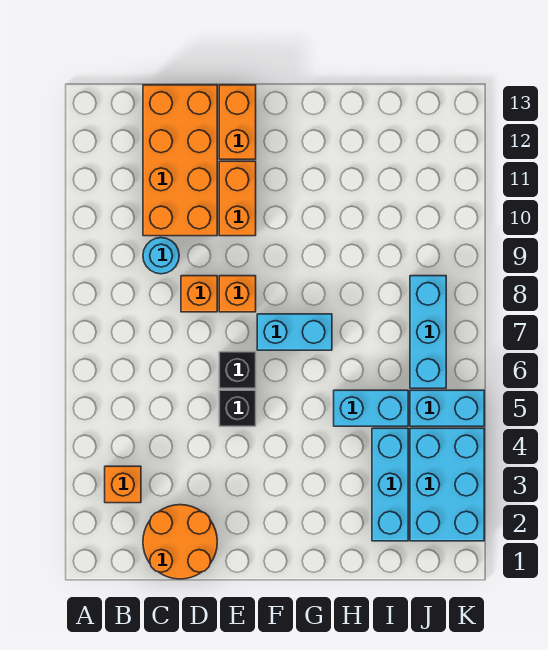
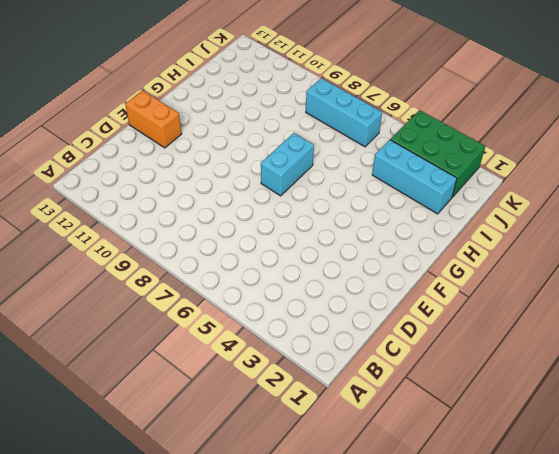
green 2x3 brick [390,110,485,197] -> cyan 2x3 brick [410,428,484,541]
none -> orange 1x1 brick [105,466,141,503]
none -> orange 2x2 round brick [143,505,217,579]
none -> cyan 1x1 round brick [143,238,179,274]

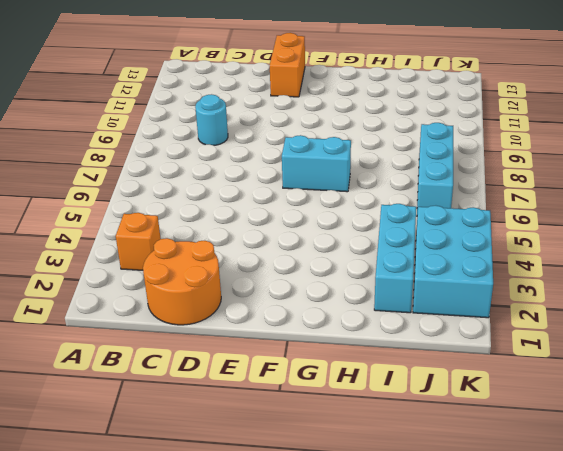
none -> orange 2x4 brick [143,85,217,236]
none -> orange 1x1 brick [181,276,217,312]
none -> black 1x1 brick [219,390,256,426]

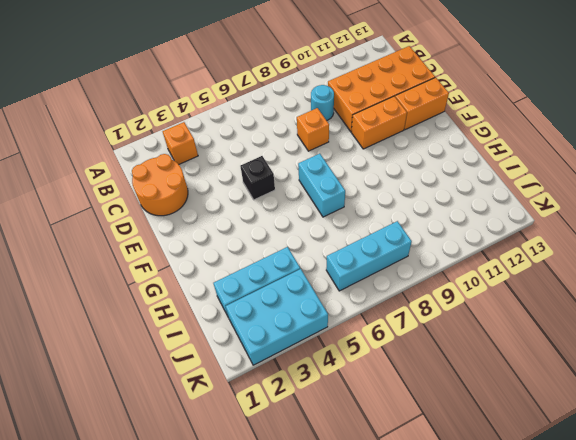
none -> black 1x1 brick [219,352,256,388]
none -> orange 1x1 brick [219,276,256,312]
none -> cyan 1x2 brick [334,390,408,426]

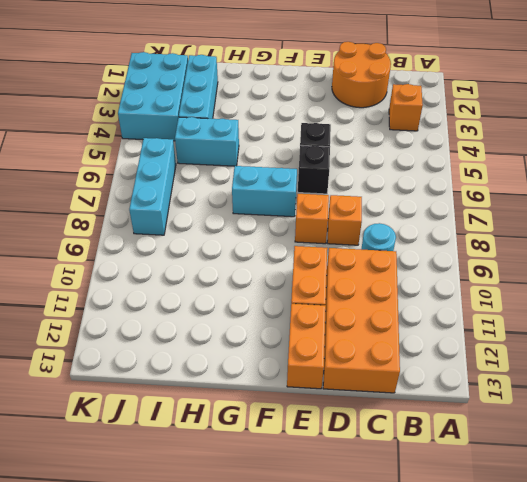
none -> cyan 1x2 brick [410,390,484,426]

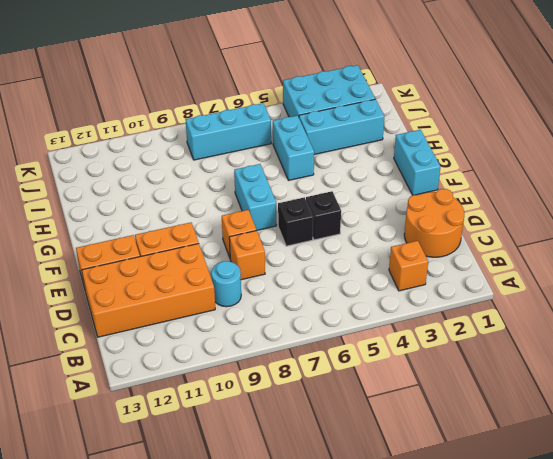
cyan 1x2 brick [394,130,440,195] -> cyan 1x2 brick moved to [410,390,484,426]

